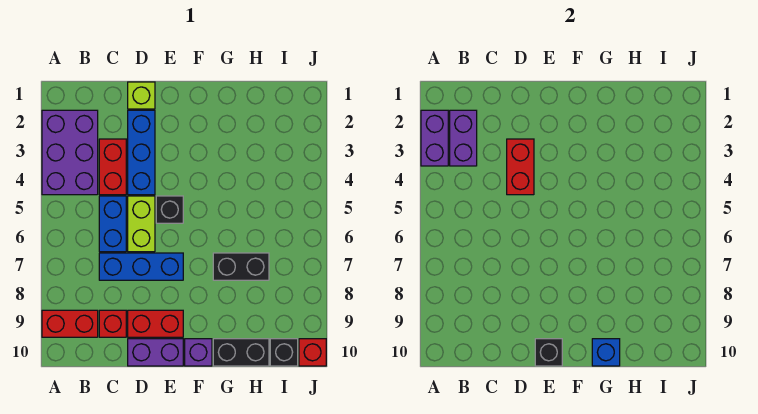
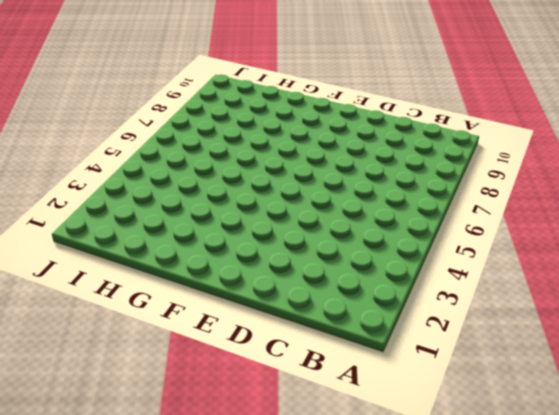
none -> purple 2x3 brick [42,110,98,195]
none -> red 1x2 brick [42,310,98,337]
none -> red 1x2 brick [99,139,126,195]

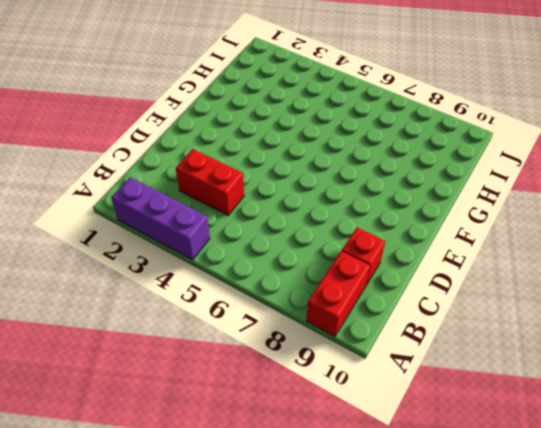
purple 1x3 brick [111,177,210,260] -> purple 2x3 brick [42,110,98,195]
none -> blue 1x2 brick [99,196,126,252]
none -> blue 1x3 brick [99,253,183,280]
none -> lime 1x1 brick [128,82,155,109]

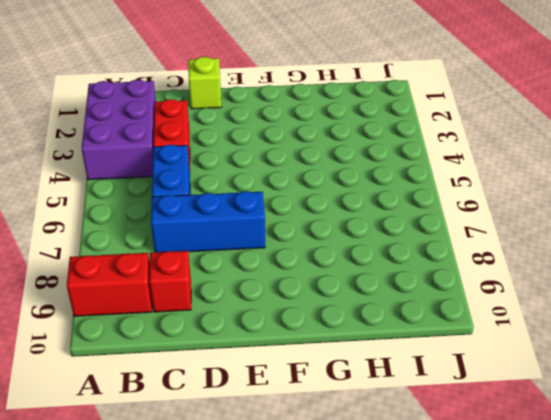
none -> blue 1x3 brick [128,110,155,195]
none -> lime 1x2 brick [128,196,155,252]
none -> red 1x2 brick [128,310,183,337]

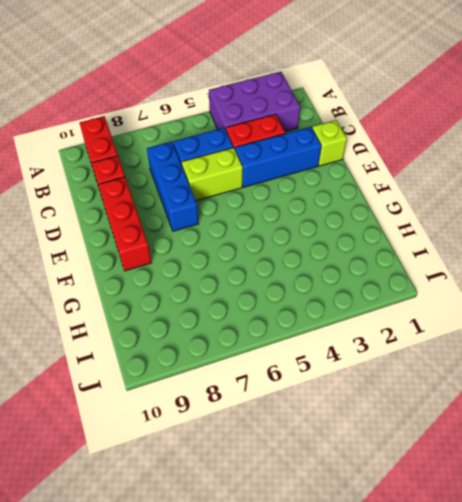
red 1x3 brick [99,177,152,271] -> red 1x2 brick [128,310,183,337]
none -> purple 1x2 brick [128,339,183,366]
none -> black 1x1 brick [156,196,183,223]
none -> purple 1x1 brick [185,339,212,366]

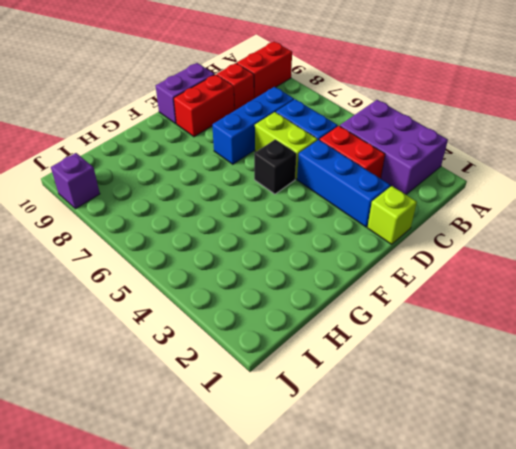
purple 1x1 brick [51,153,100,209] -> purple 1x1 brick moved to [185,339,212,366]
none -> black 1x2 brick [213,253,269,280]
none -> black 1x2 brick [213,339,269,366]
none -> black 1x1 brick [270,339,298,366]

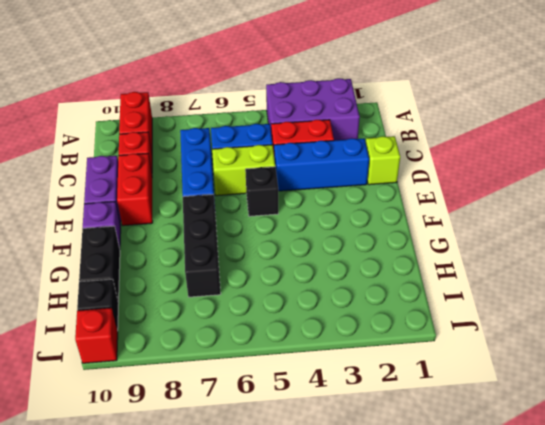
black 1x3 brick [183,194,221,297] -> black 1x2 brick [213,253,269,280]
none -> purple 1x2 brick [421,110,448,166]
none -> purple 1x2 brick [450,110,477,166]
none -> red 1x2 brick [507,139,534,195]

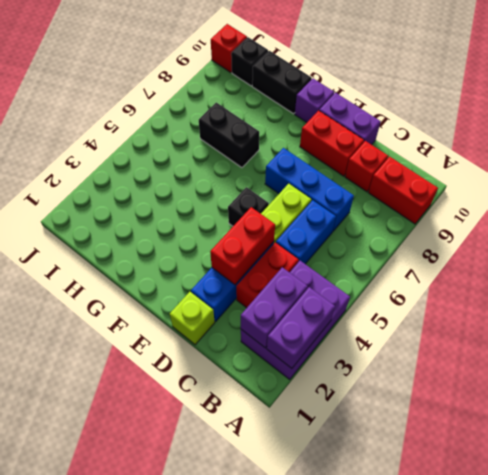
none -> black 1x1 brick [535,339,562,366]
none -> blue 1x1 brick [592,339,620,366]

